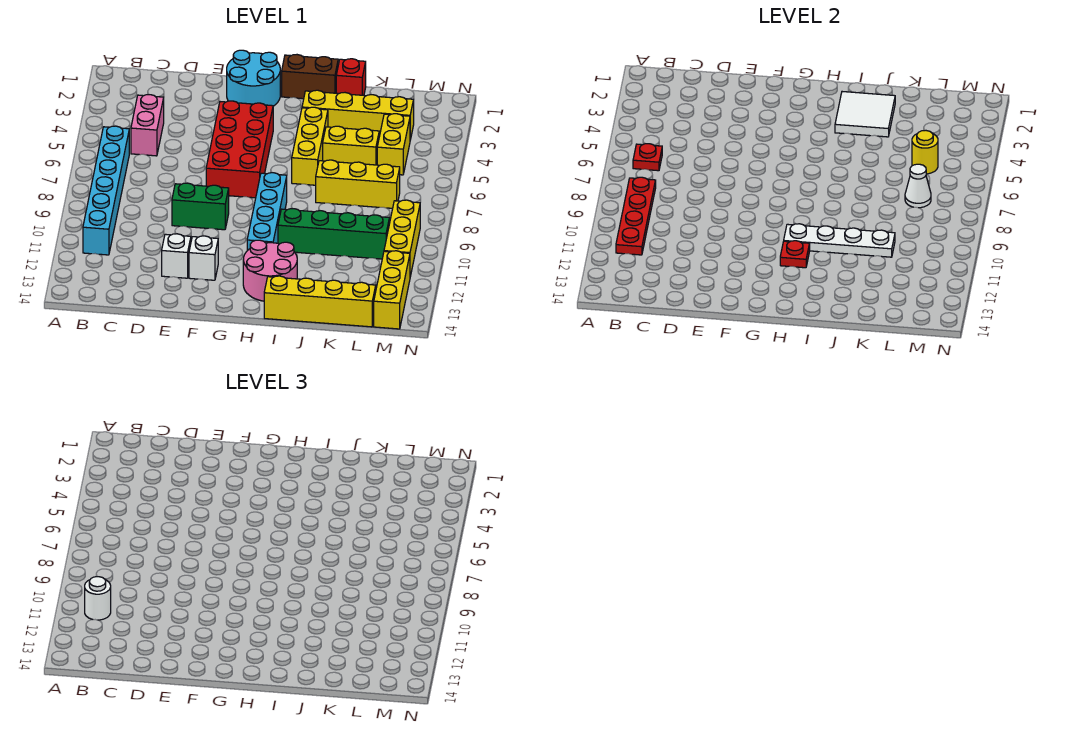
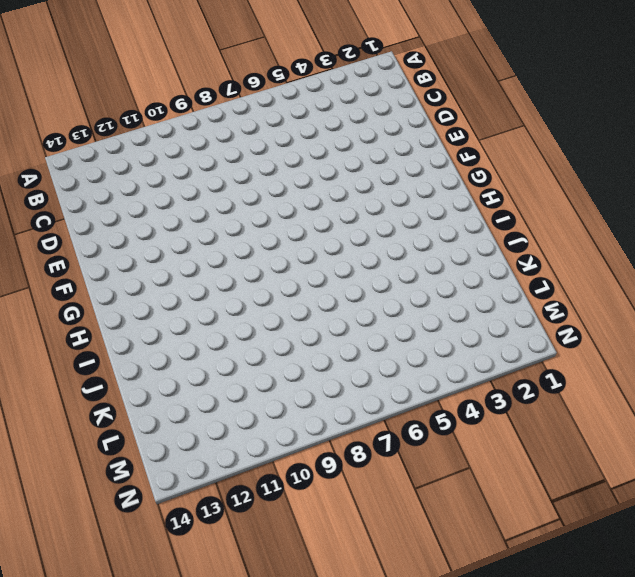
none -> cyan 1x6 brick [83,126,129,255]
none -> pink 1x2 brick [131,95,164,156]
none -> green 1x2 brick [172,183,229,230]

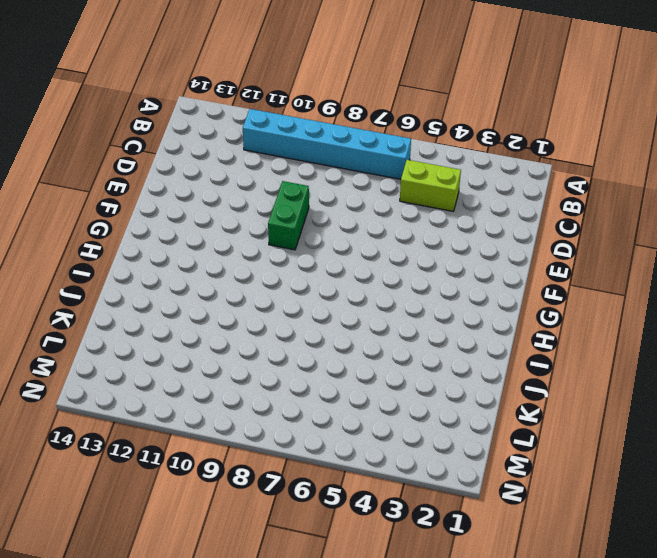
lime 1x2 brick [400,160,461,211] -> pink 1x2 brick [131,95,164,156]
none -> white 1x1 brick [162,234,191,278]
none -> cyan 2x2 round brick [227,50,280,106]
none -> red 2x4 brick [206,101,273,198]

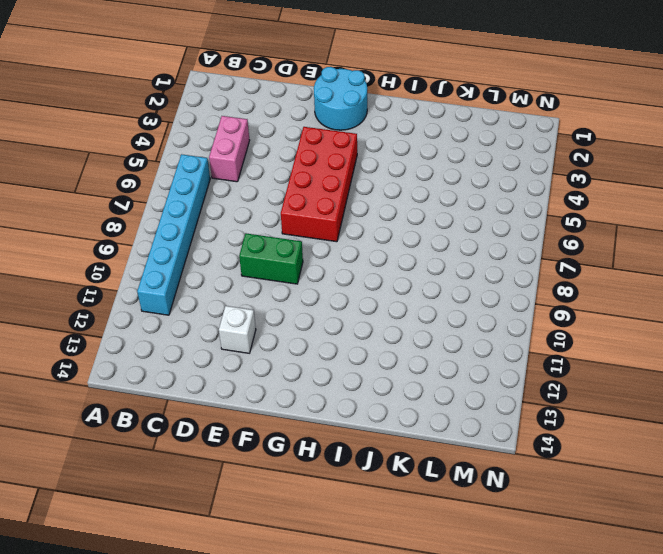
none -> white 1x1 brick [189,236,218,280]
none -> brown 1x2 brick [282,55,338,99]
none -> cyan 1x4 brick [247,173,287,251]

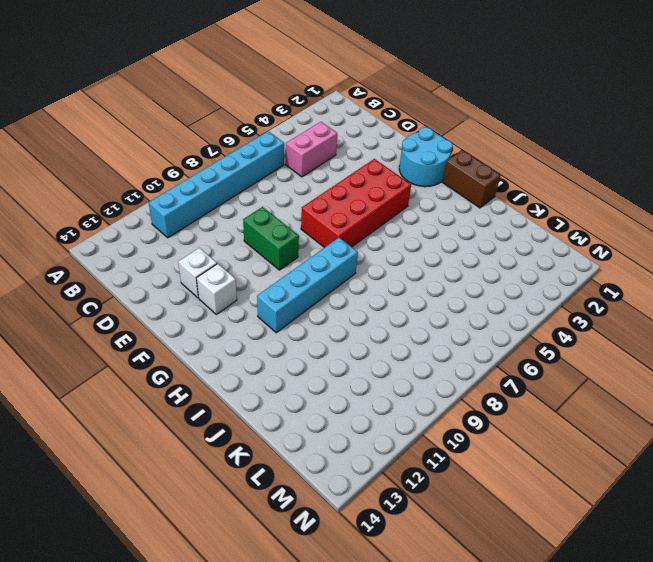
none -> pink 2x2 round brick [243,240,297,301]
none -> yellow 1x4 brick [302,90,414,140]
none -> yellow 1x3 brick [292,107,328,185]

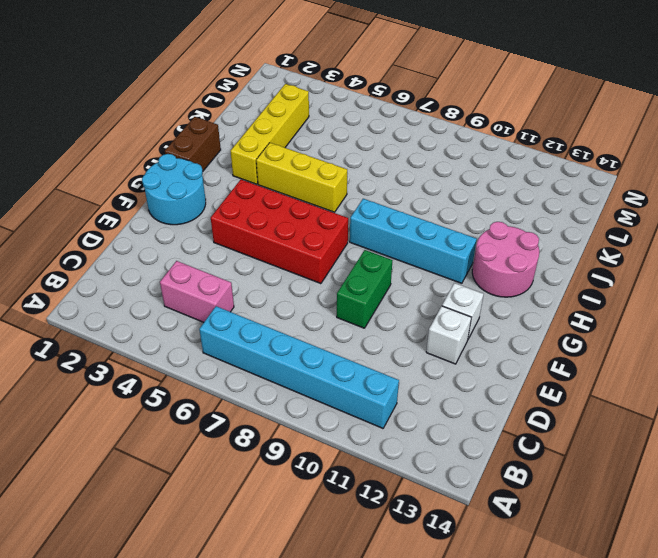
none -> green 1x4 brick [278,209,389,259]
none -> yellow 1x4 brick [264,276,376,327]
none -> red 1x1 brick [336,59,366,95]

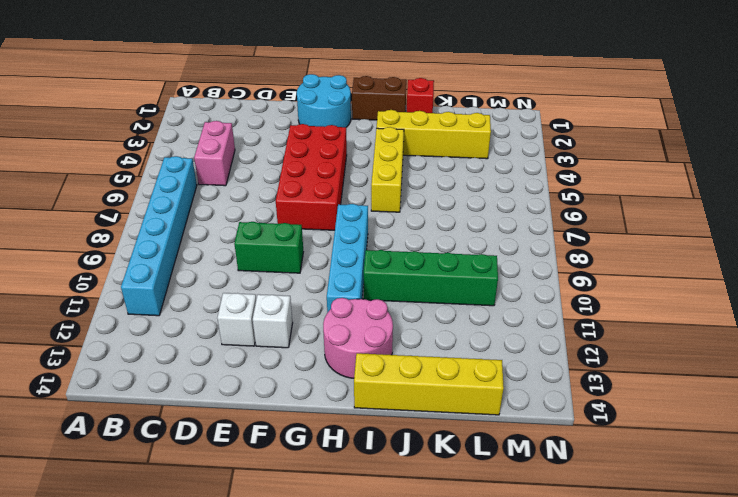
none -> yellow 1x2 brick [323,126,379,165]
none -> yellow 1x3 brick [316,160,400,208]
none -> yellow 1x2 brick [377,114,410,175]

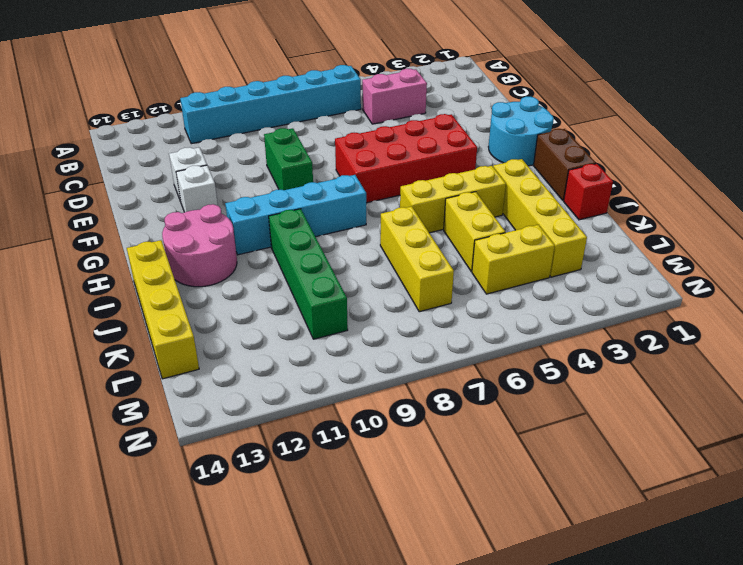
none -> yellow 1x3 brick [384,200,420,277]
none -> yellow 1x3 brick [374,251,410,329]
none -> red 1x1 plate [633,144,662,171]

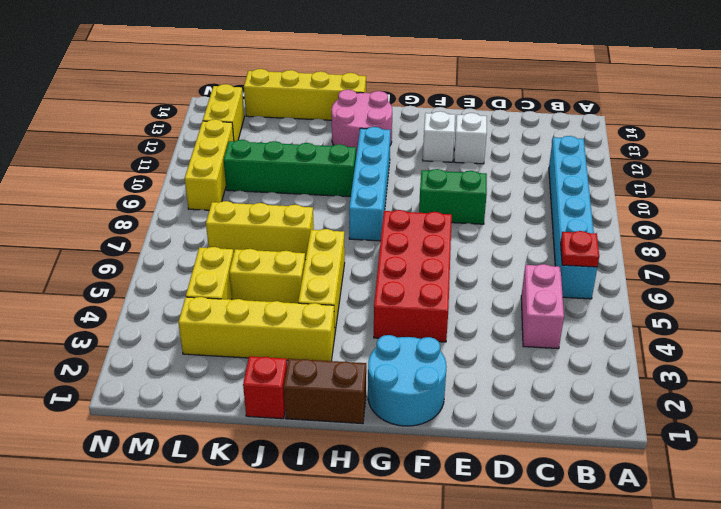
yellow 1x2 brick [203,84,244,141] -> yellow 1x3 brick [374,251,410,329]
none -> red 1x4 plate [616,177,656,255]
none -> white 1x4 plate [784,224,895,257]
none -> red 1x1 plate [780,241,810,268]

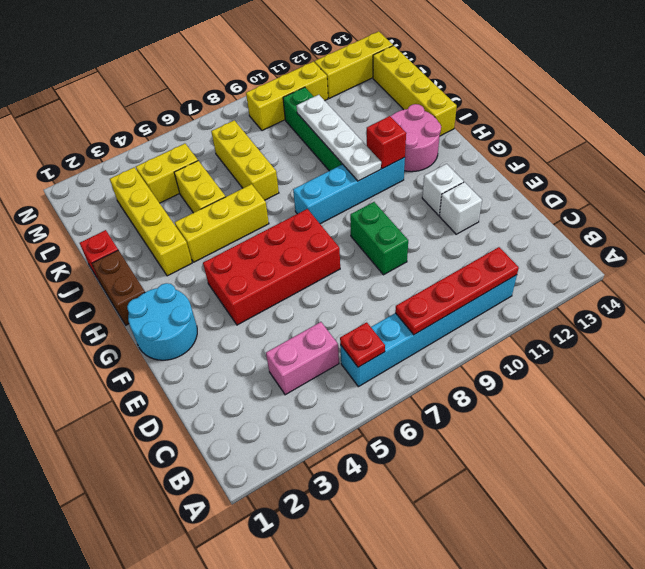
red 1x1 brick [367,116,406,169] -> red 1x1 plate [780,241,810,268]
none -> white 2x2 tile [835,92,895,137]
none -> yellow 1x1 round brick [912,131,938,174]
none -> white 1x1 cone [905,164,931,208]

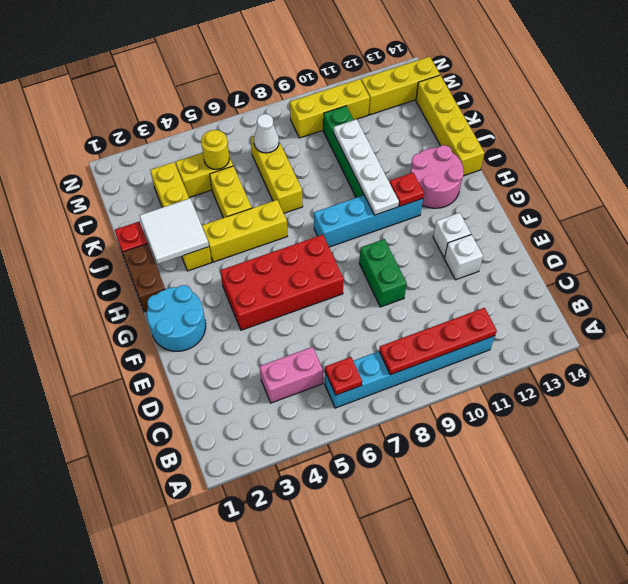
none -> white 1x1 round brick [85,577,111,620]

